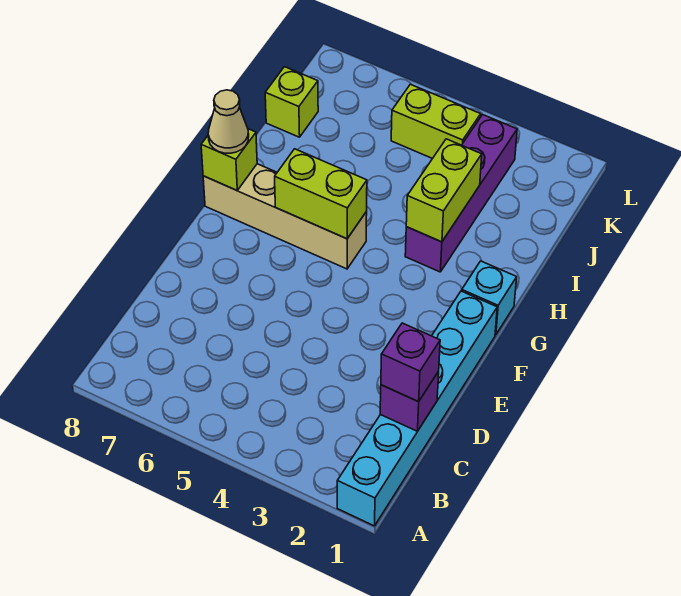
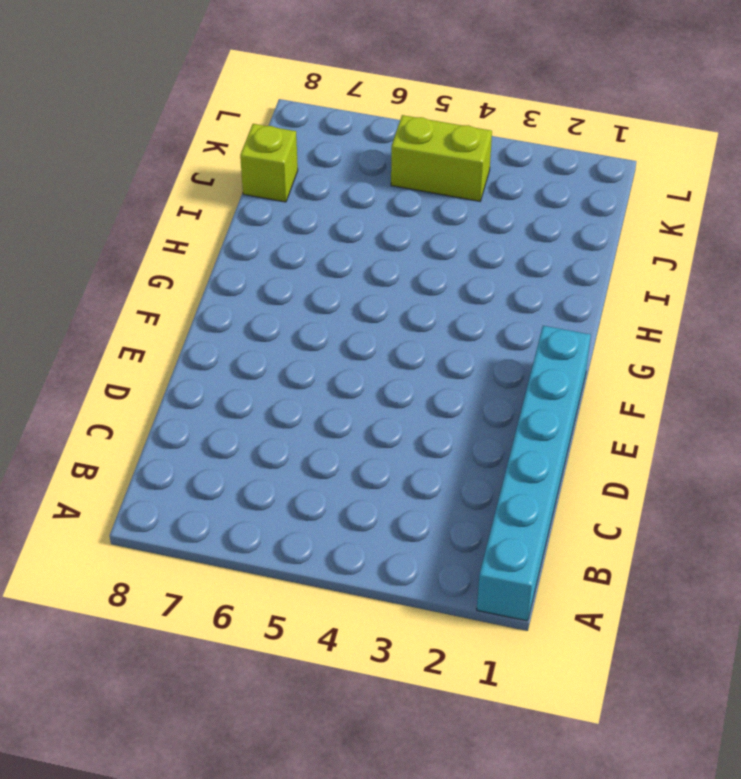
none -> cyan 1x1 brick [462,261,517,335]
none -> tan 1x4 brick [203,164,367,269]
none -> purple 1x4 brick [405,114,517,272]

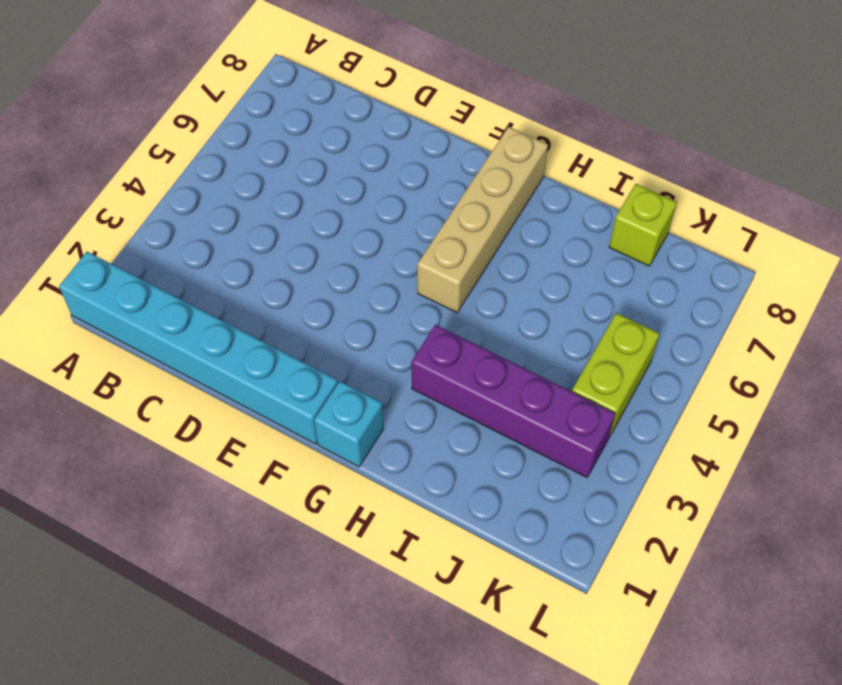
none -> purple 1x1 brick [380,371,439,431]
none -> lime 1x2 brick [275,149,367,239]
none -> lime 1x1 brick [201,129,257,190]

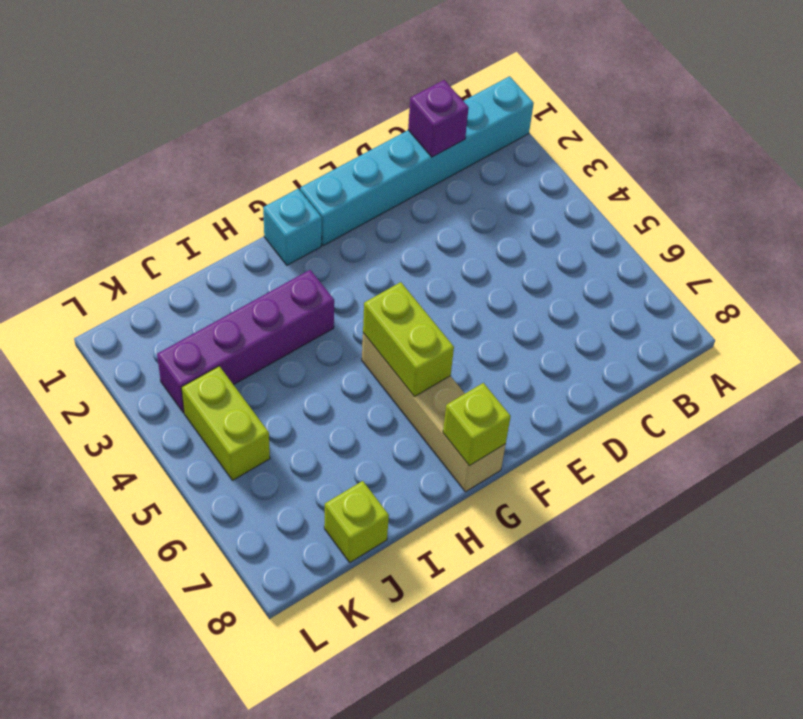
none -> lime 1x2 brick [406,139,482,242]
none -> purple 1x1 brick [381,323,440,402]
none -> tan 1x1 cone [208,90,249,153]

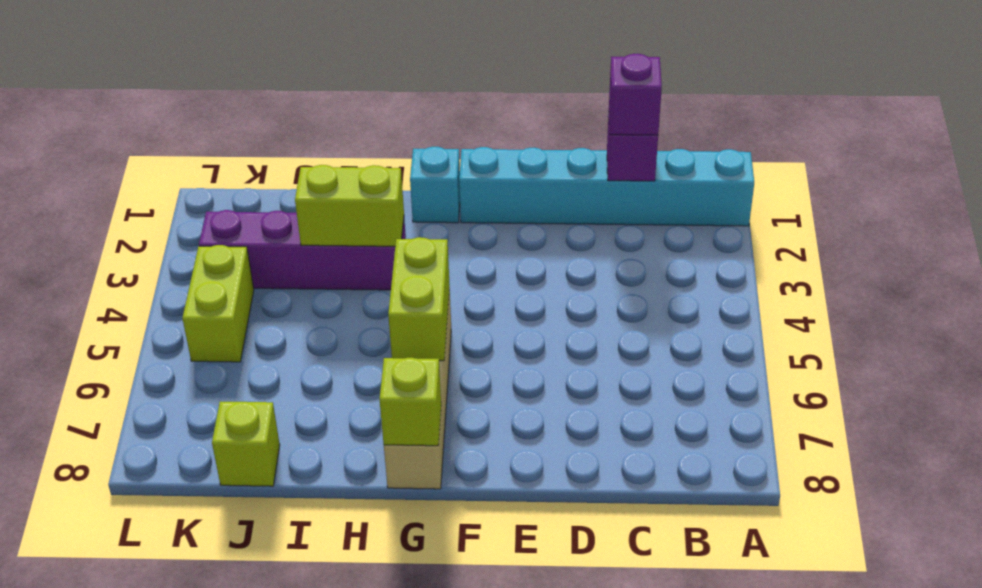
none -> tan 1x1 cone [208,90,249,153]

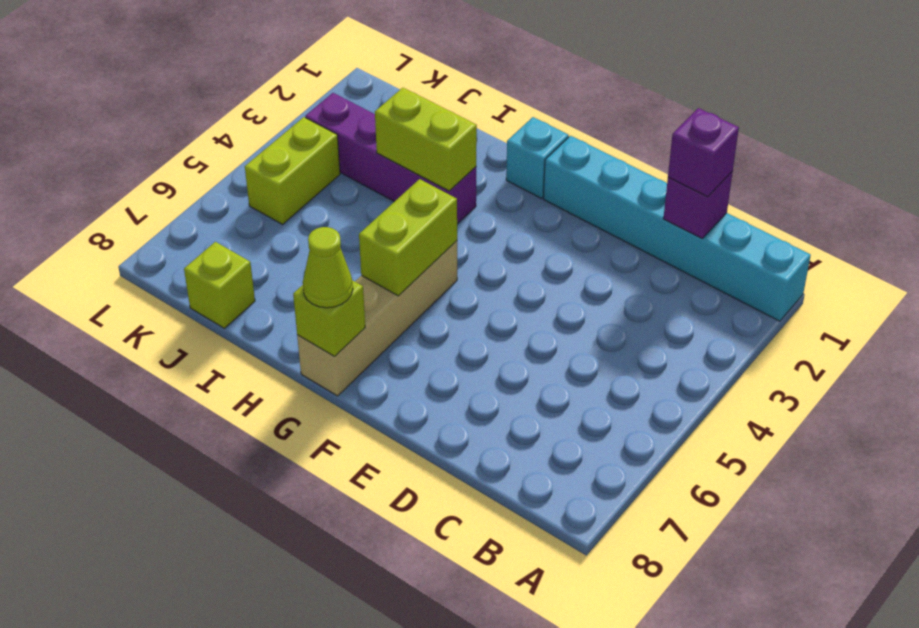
lime 1x1 cone [303,227,353,308] -> tan 1x1 cone [208,90,249,153]

